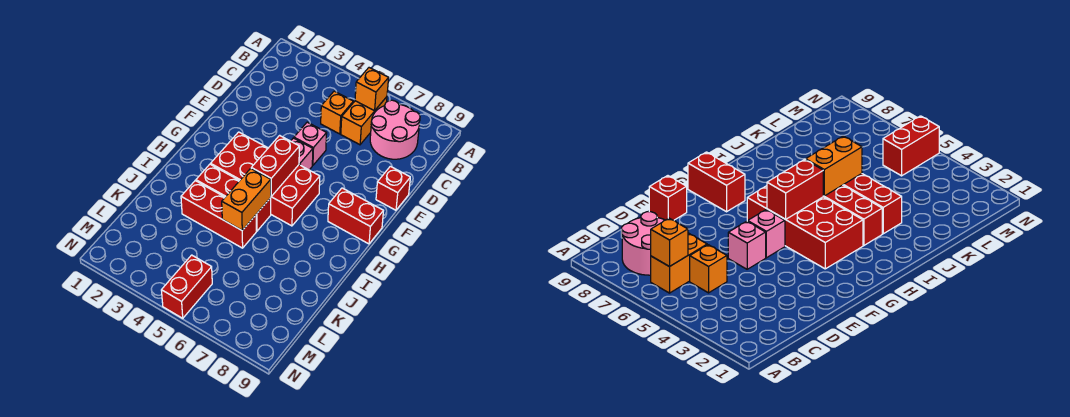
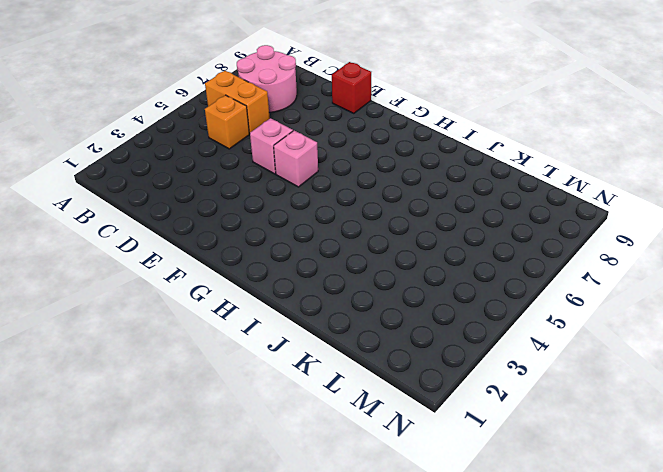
none -> red 2x4 brick [211,132,320,226]
none -> red 1x2 brick [328,188,383,244]
none -> red 1x3 brick [196,164,271,231]

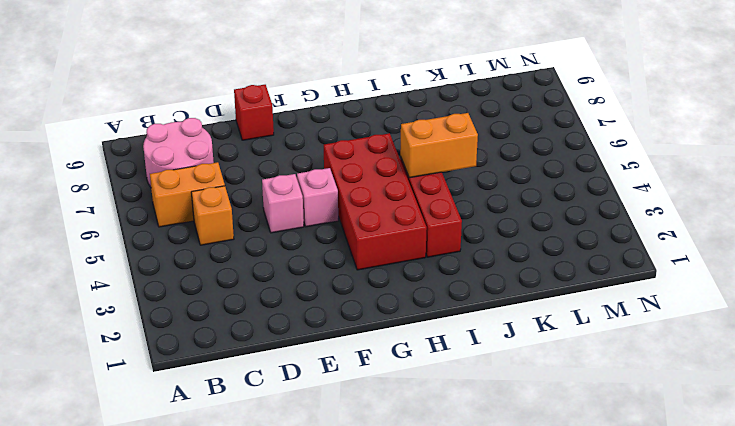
none -> red 1x2 brick [328,188,383,244]
none -> red 1x3 brick [181,181,256,248]
none -> red 1x2 brick [161,255,212,318]

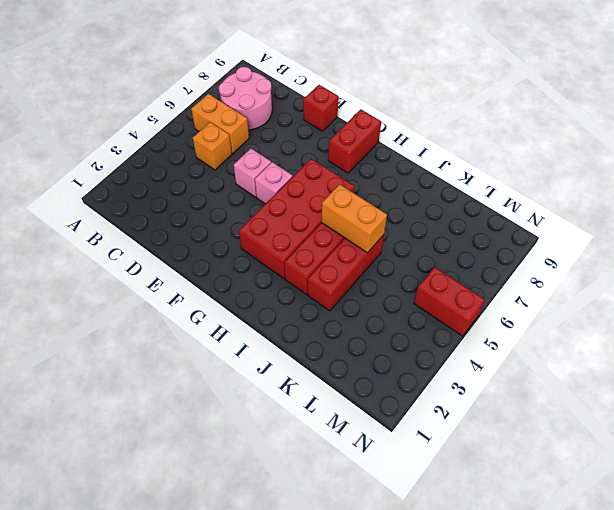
none -> orange 1x1 brick [355,68,389,111]
none -> red 1x2 brick [251,135,299,196]

